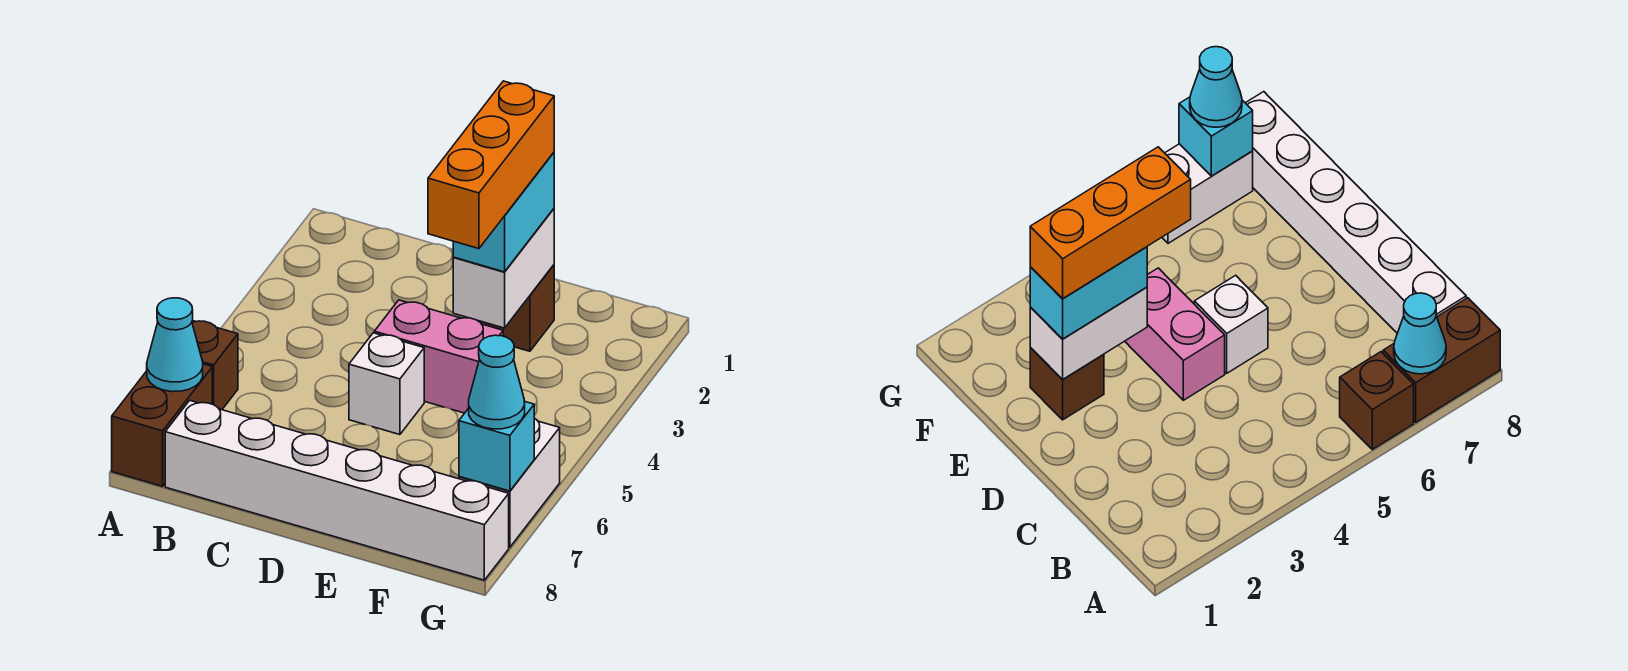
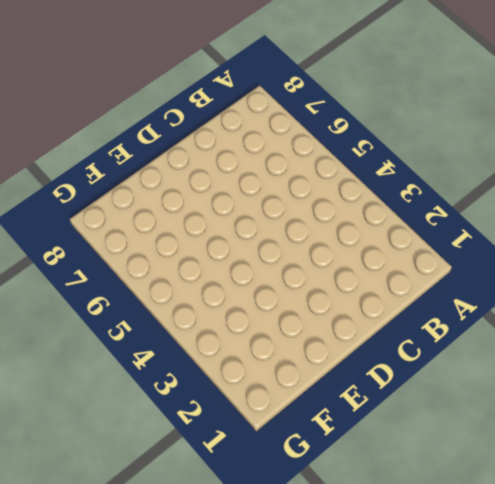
none -> brown 1x1 brick [192,320,238,410]
none -> brown 1x2 brick [112,364,212,486]
none -> white 1x6 brick [165,401,509,580]

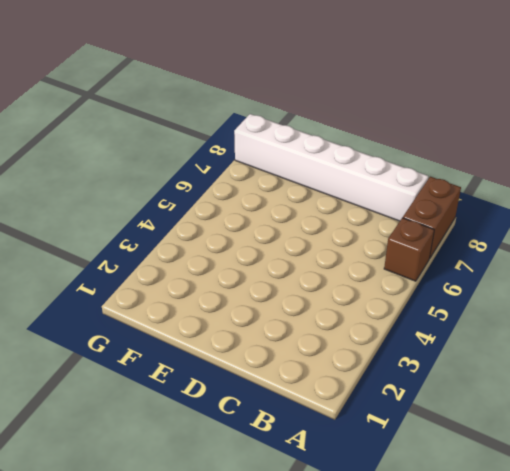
none -> pink 1x2 brick [374,300,503,413]
none -> white 1x1 brick [349,333,424,435]
none -> brown 1x1 brick [479,265,554,351]

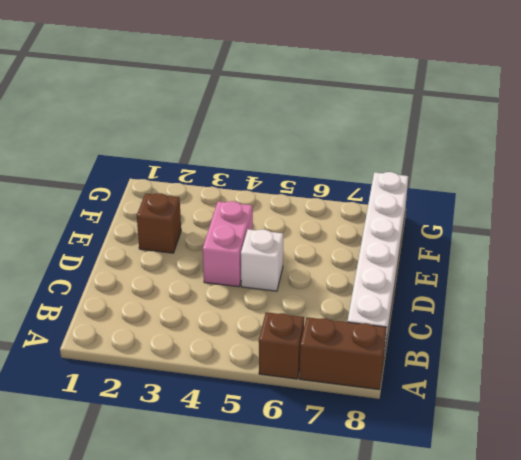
none -> white 1x2 brick [459,418,560,547]
none -> cyan 1x1 cone [147,298,203,392]
none -> white 1x2 brick [453,209,554,328]

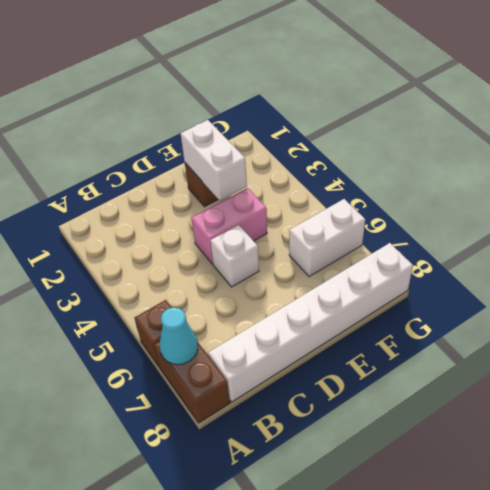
white 1x2 brick [289,199,365,277] -> white 1x2 brick turned to [459,418,560,547]
none -> cyan 1x1 brick [459,401,534,491]
none -> cyan 1x2 brick [453,152,554,272]
none -> cyan 1x1 cone [469,335,525,429]

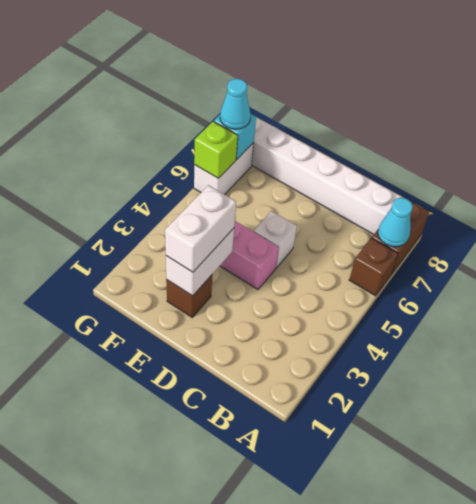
white 1x2 brick [165,185,236,272] -> cyan 1x2 brick [453,152,554,272]
lime 1x1 brick [194,121,238,178] -> none
none -> orange 1x3 brick [428,81,554,249]

